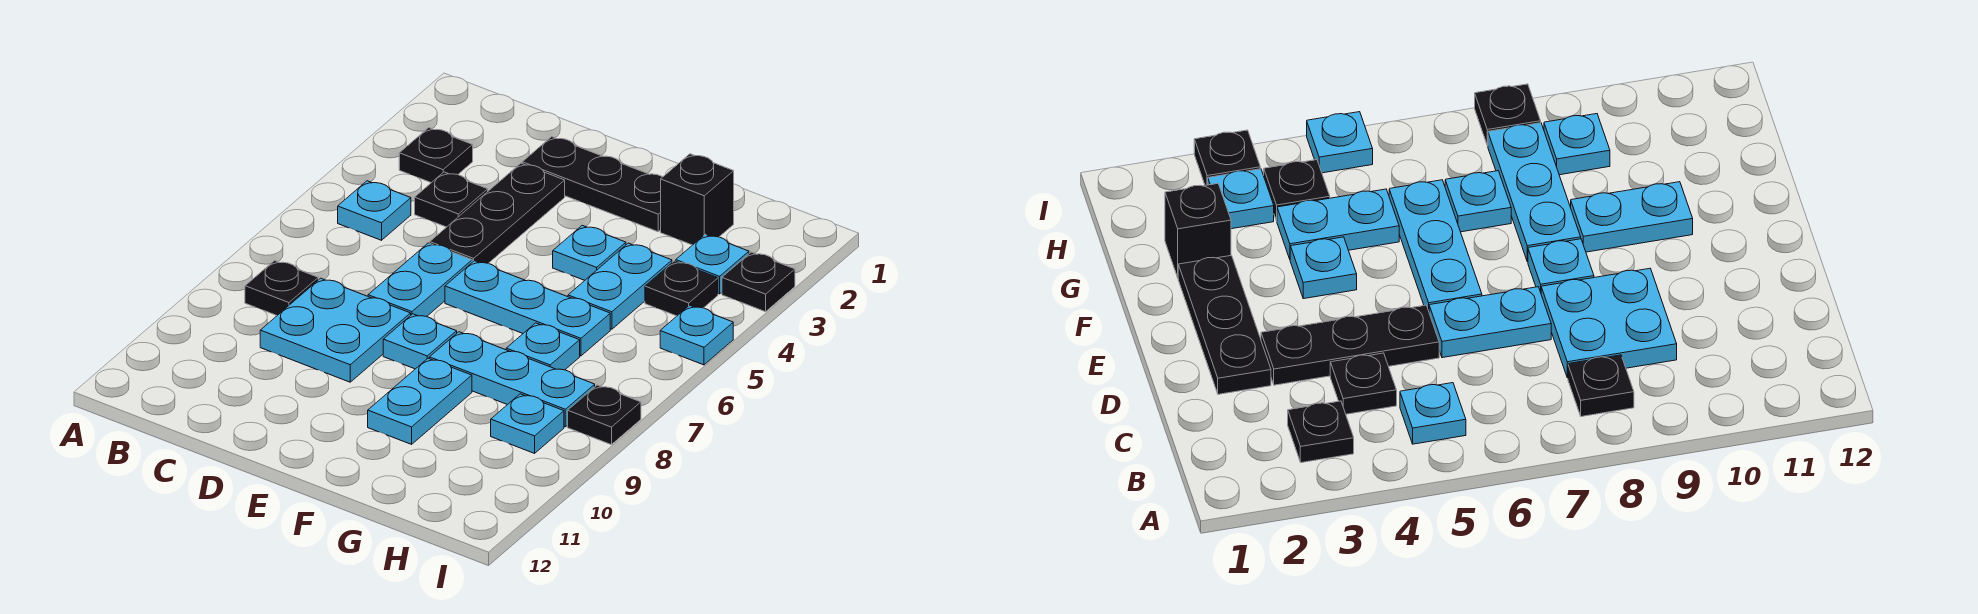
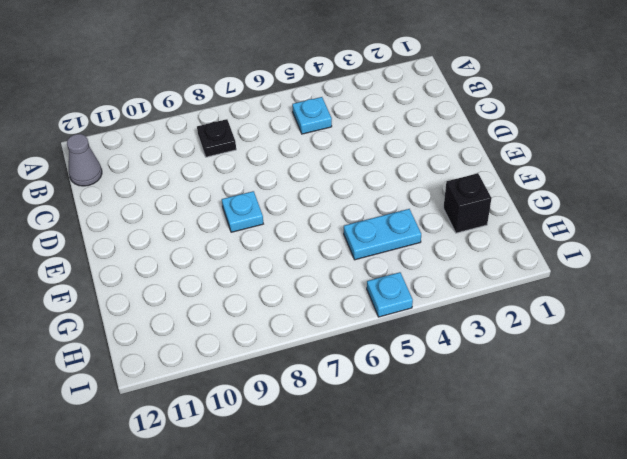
grey 1x1 cone [67,134,102,186] -> none
none -> black 1x1 plate [399,128,473,183]
none -> black 1x1 plate [415,172,488,227]
none -> cyan 2x2 plate [260,278,411,382]

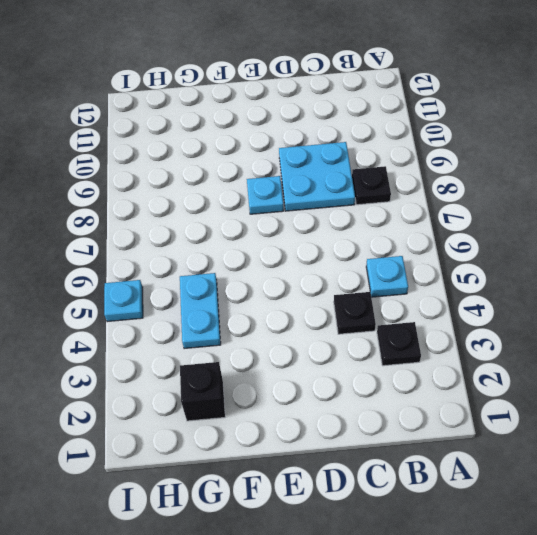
none -> black 1x3 plate [522,137,662,232]
none -> black 1x3 plate [430,163,565,263]
none -> cyan 1x2 plate [368,243,472,317]

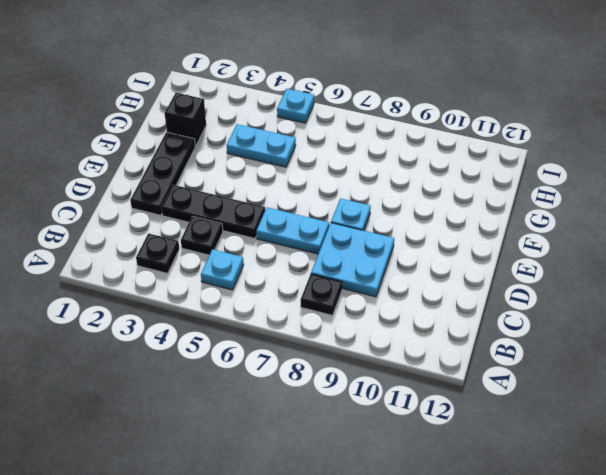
none -> cyan 1x3 plate [445,261,610,356]
none -> cyan 1x1 plate [553,225,626,280]
none -> cyan 1x3 plate [429,332,595,427]

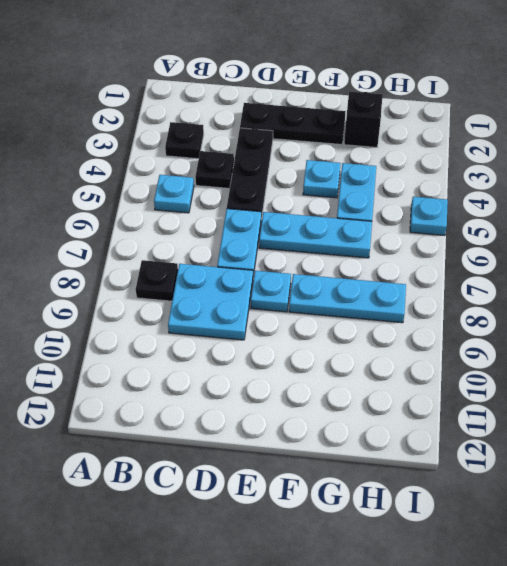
none -> cyan 1x2 plate [368,358,472,444]
none -> cyan 1x1 plate [506,323,580,370]
none -> cyan 1x1 plate [676,234,749,294]

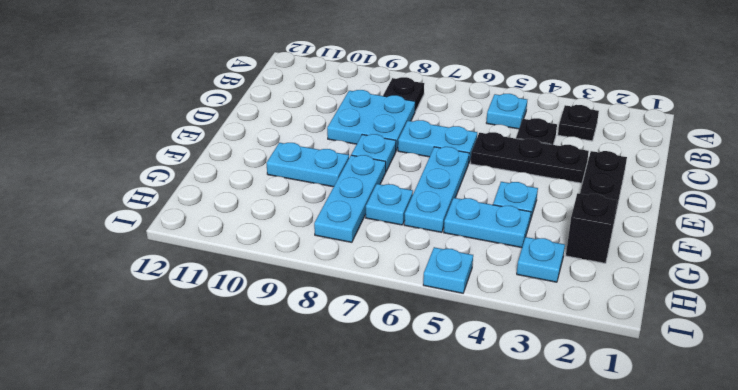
none -> black 1x1 plate [645,261,718,316]
none -> cyan 1x1 plate [491,394,564,453]
none -> black 1x1 plate [722,252,795,312]

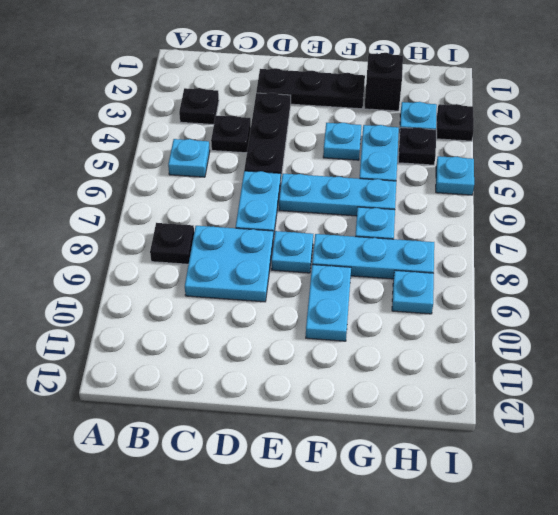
none -> black 1x1 plate [568,385,641,445]

